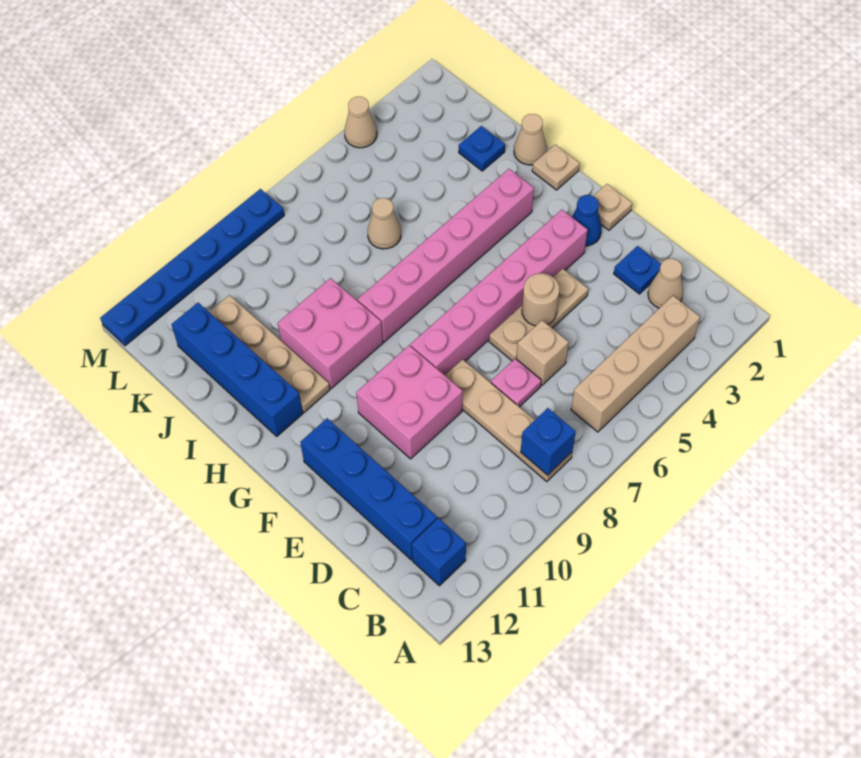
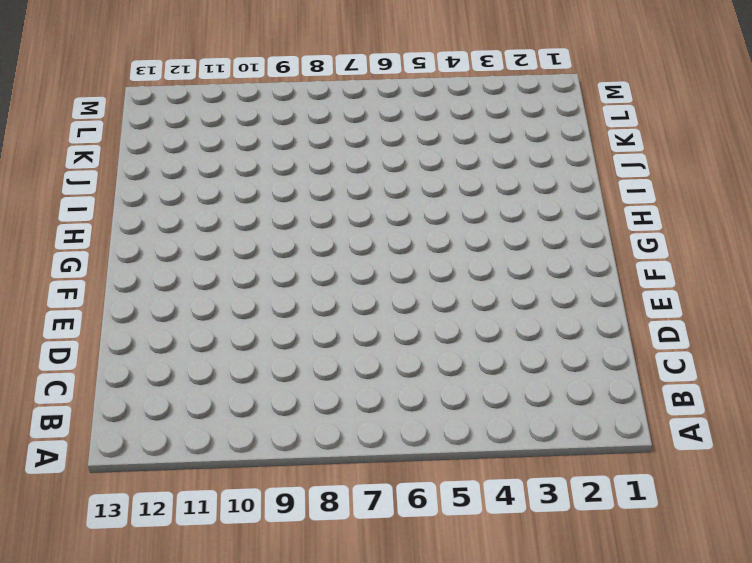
none -> tan 1x4 brick [571,296,700,432]
none -> tan 1x4 plate [445,359,572,482]
none -> blue 1x1 brick [412,518,466,586]

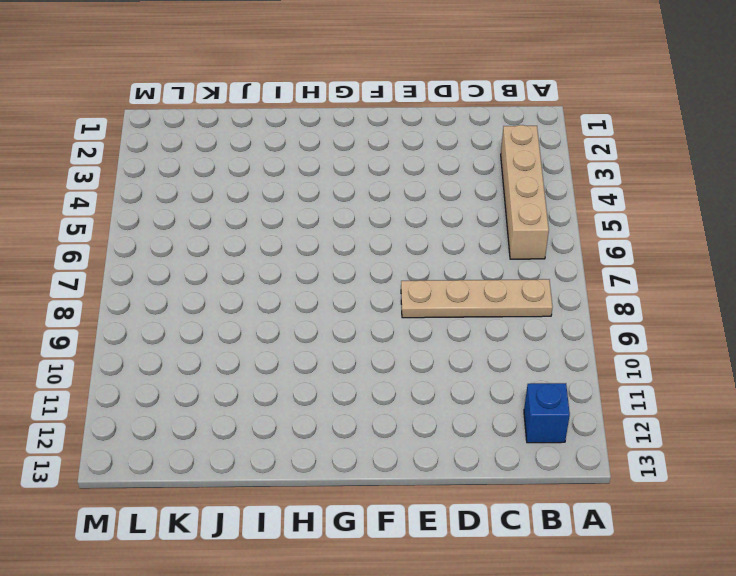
none -> tan 1x1 cone [648,259,683,308]
none -> blue 1x4 brick [300,418,437,560]
none -> blue 1x1 plate [614,246,661,294]

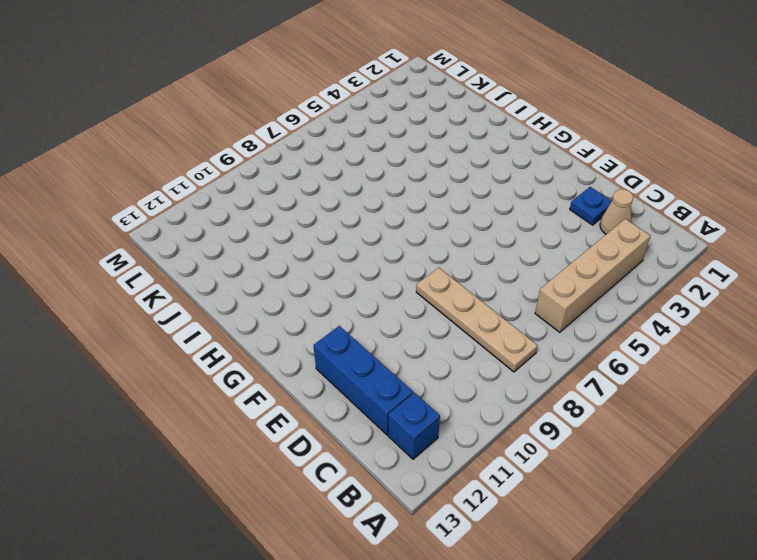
blue 1x3 brick [313,326,413,435] -> blue 1x4 brick [300,418,437,560]
none -> tan 1x1 brick [516,320,569,385]
none -> pink 1x1 plate [491,359,541,407]
none -> tan 1x3 plate [489,268,588,361]

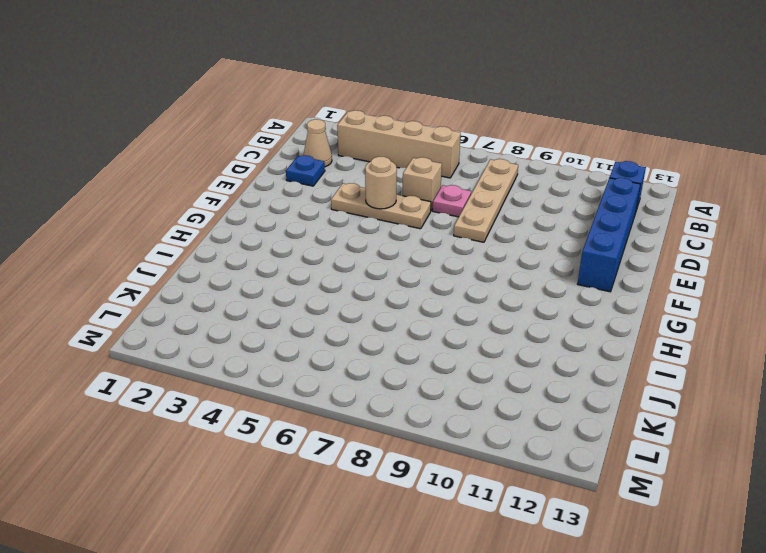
none -> pink 2x2 brick [356,345,463,459]
none -> tan 1x1 plate [594,184,632,230]
none -> blue 1x1 cone [572,195,601,246]

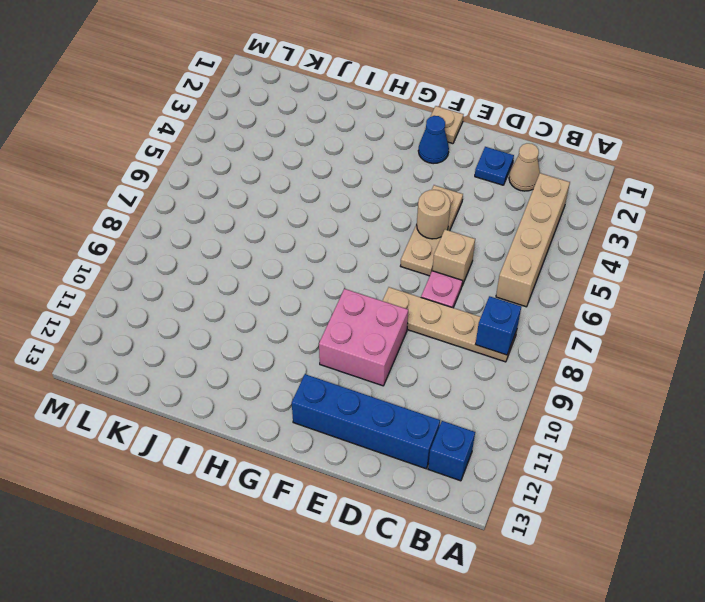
none -> pink 1x6 brick [410,210,588,375]
none -> tan 1x1 plate [532,145,580,190]
none -> pink 1x6 brick [358,169,534,342]

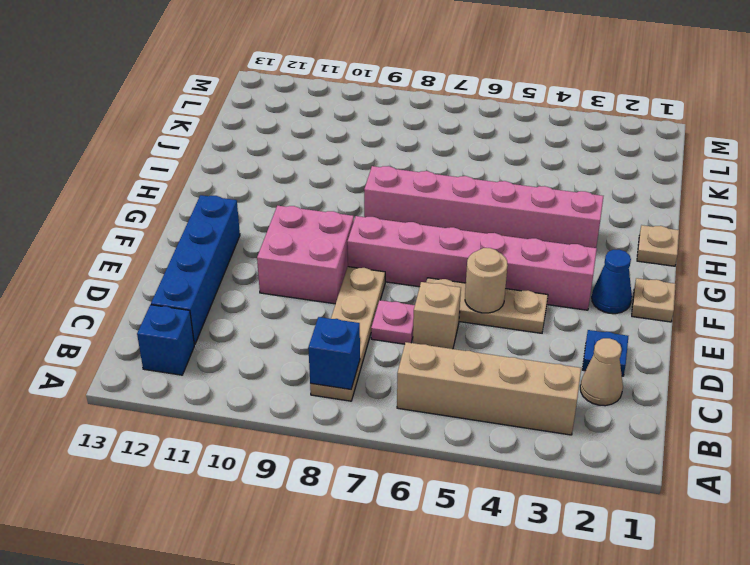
none -> pink 2x2 brick [278,278,383,388]
none -> tan 1x4 plate [209,295,330,412]
none -> blue 1x4 brick [171,303,303,436]

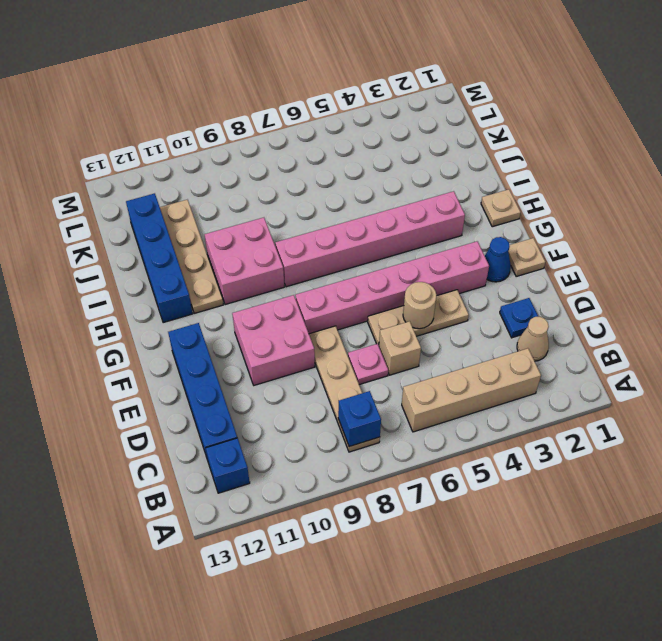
none -> tan 1x1 cone [514,114,547,165]
none -> blue 1x1 plate [459,126,505,171]
none -> tan 1x1 cone [368,198,401,249]

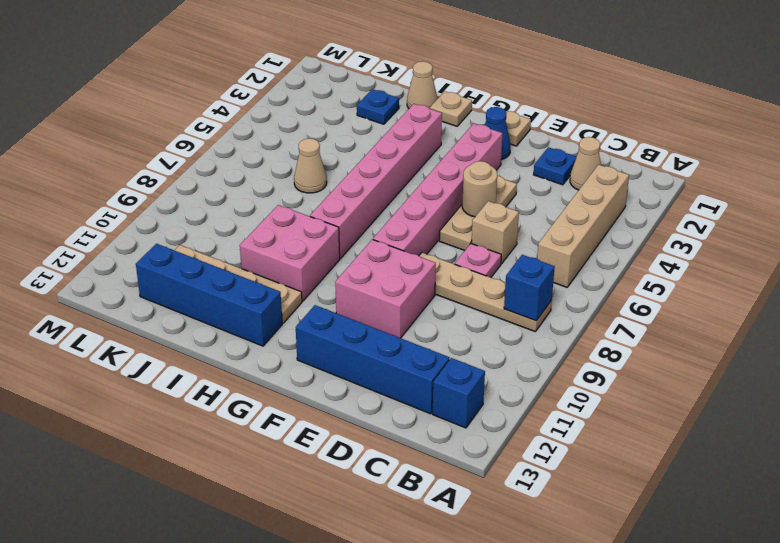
none -> tan 1x1 cone [344,97,377,148]
none -> blue 1x6 plate [100,189,284,346]

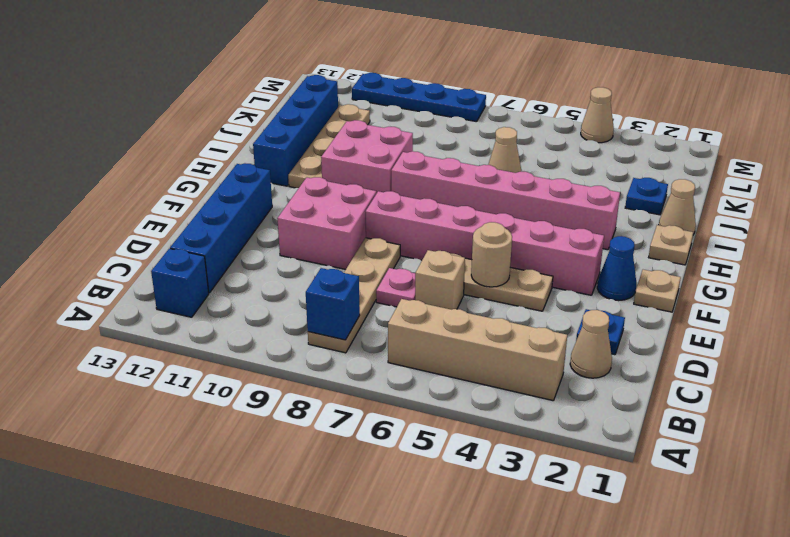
blue 1x4 plate [352,73,486,122] -> blue 1x6 plate [100,189,284,346]

